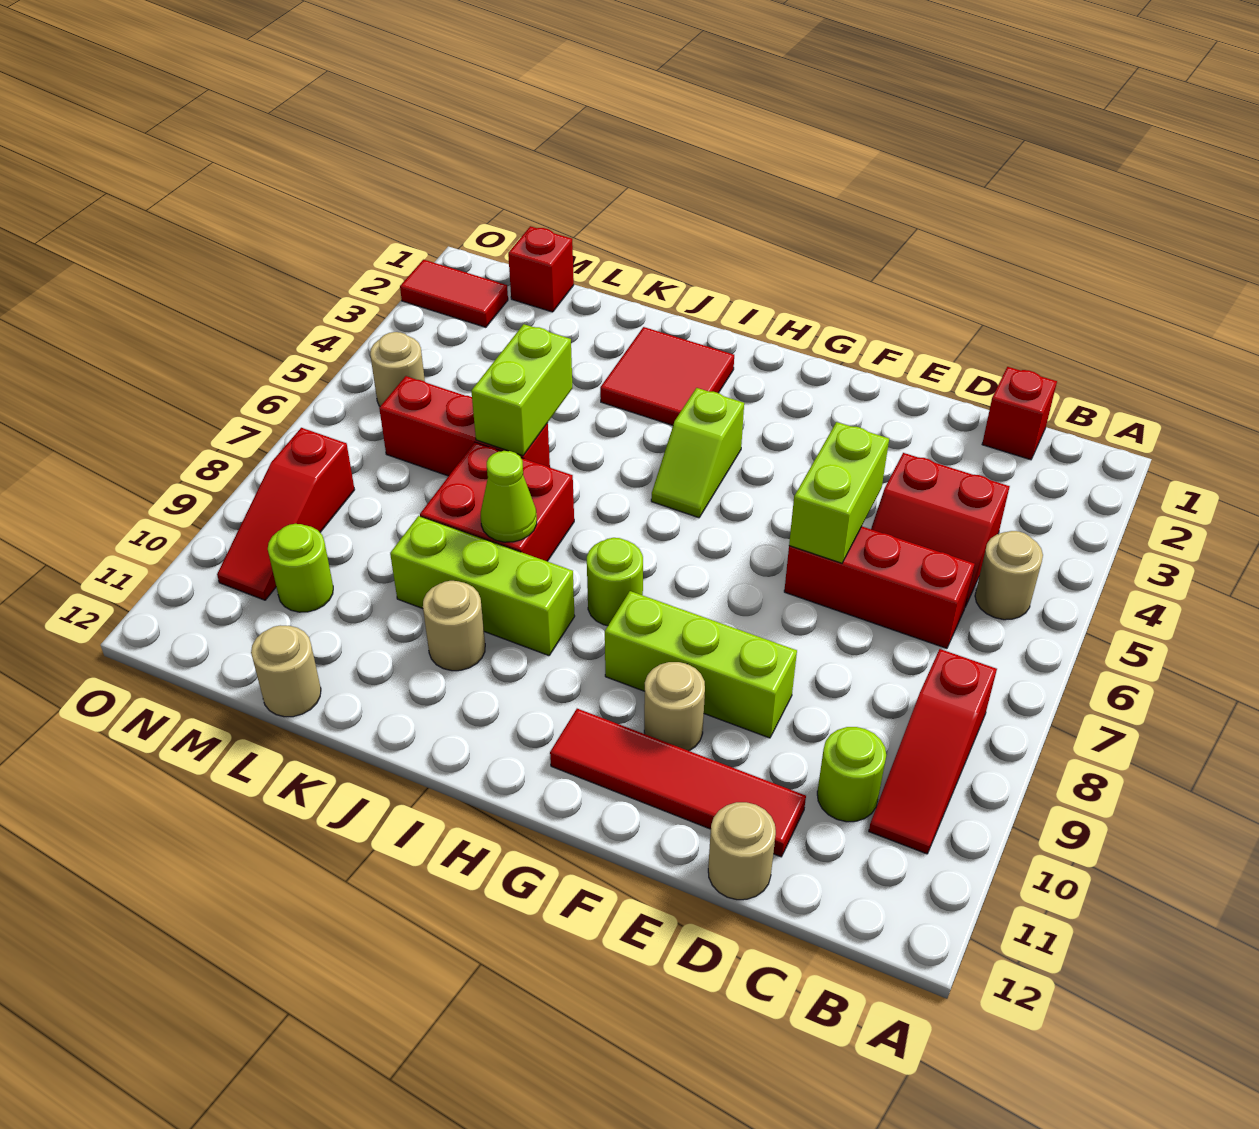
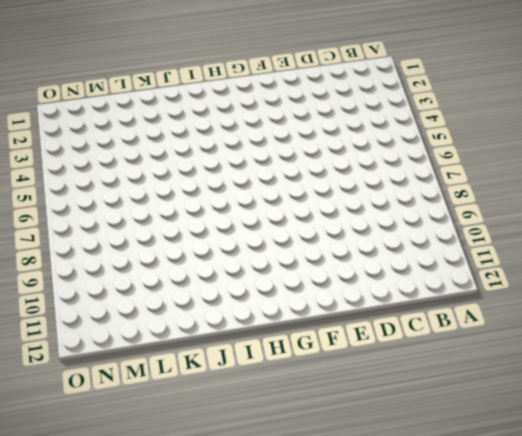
none -> tan 1x1 round brick [975,531,1043,620]
none -> red 1x3 slope [869,649,997,854]
none -> red 1x1 brick [982,367,1057,460]

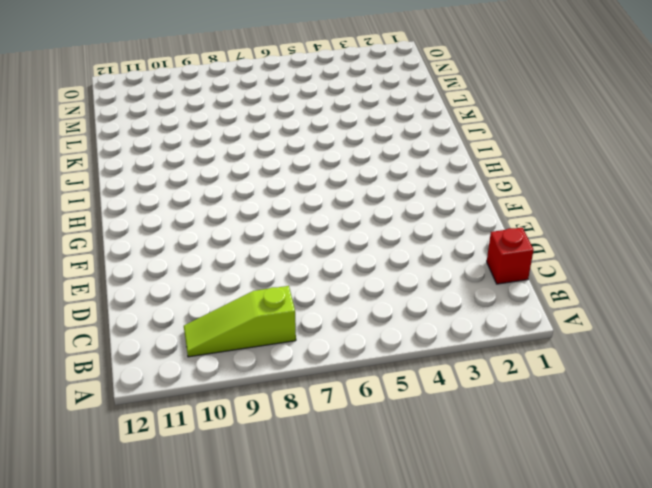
lime 1x3 slope [184,286,296,357] -> red 1x3 slope [869,649,997,854]
none -> tan 1x1 round brick [975,531,1043,620]
none -> red 2x2 slope [871,453,1010,607]
none -> red 1x3 brick [784,526,974,648]

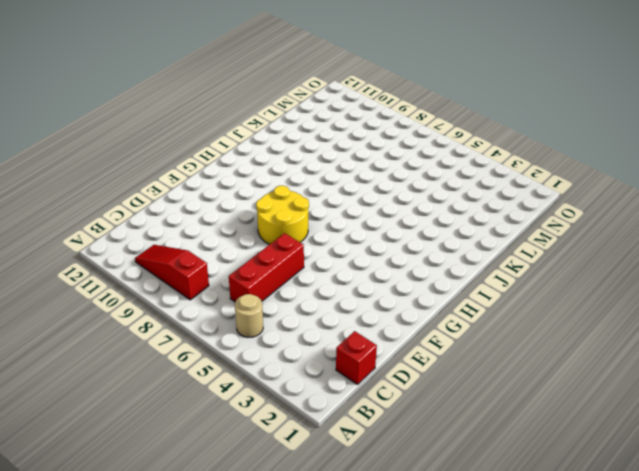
yellow 2x2 round brick [256,186,309,244] -> none
none -> red 2x2 slope [871,453,1010,607]
none -> lime 1x1 round brick [817,727,886,822]
none -> red 1x4 tile [550,709,806,857]

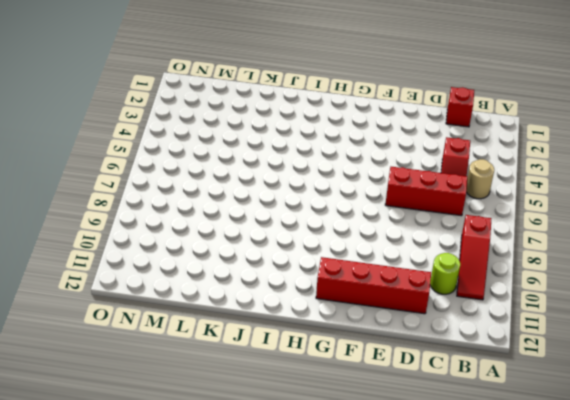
red 1x2 slope [441,137,470,176] -> red 2x2 slope [871,453,1010,607]
red 1x4 brick [316,257,431,314] -> red 1x4 tile [550,709,806,857]
none -> tan 1x1 round brick [708,802,776,900]
none -> lime 1x3 brick [605,591,797,738]
none -> tan 1x1 round brick [644,662,705,751]

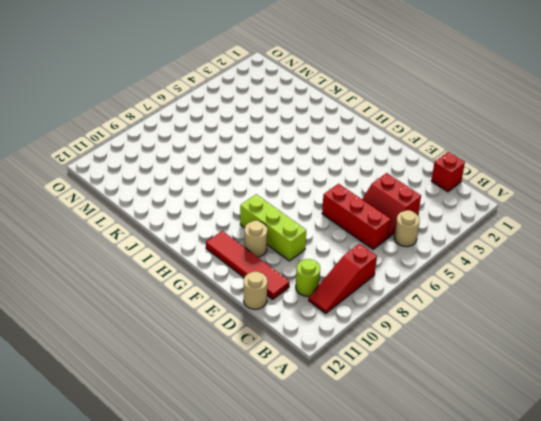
none -> lime 1x2 slope [651,388,744,518]
none -> lime 1x1 round brick [587,538,643,626]
none -> red 2x2 tile [600,327,734,425]

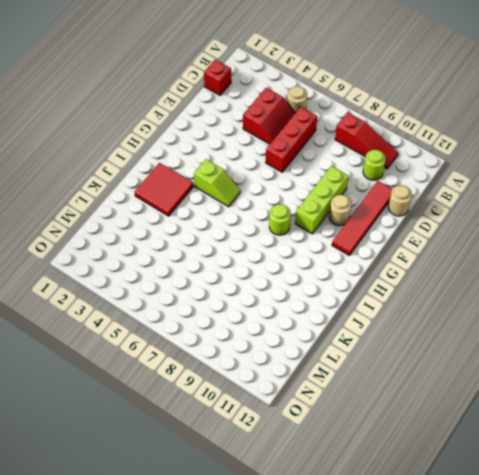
none -> lime 1x3 brick [390,516,575,656]
none -> red 2x2 brick [420,442,574,561]
none -> tan 1x1 round brick [423,581,485,671]

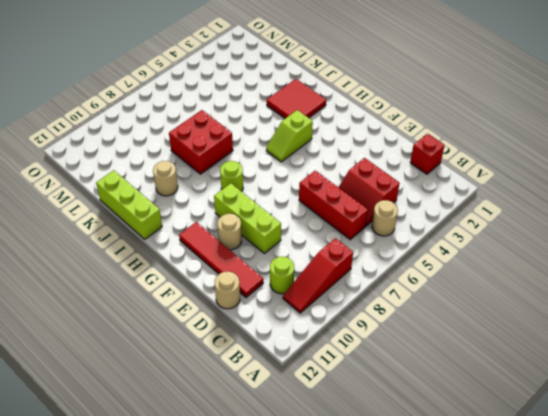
lime 1x3 brick [96,170,162,239] -> lime 1x3 brick moved to [390,516,575,656]
none -> red 1x3 brick [379,376,550,476]
none -> tan 1x1 round brick [251,625,321,717]
none -> red 1x1 brick [508,226,574,312]

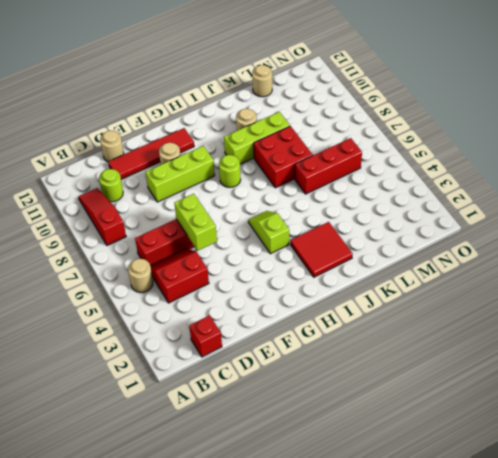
none -> red 1x1 brick [508,226,574,312]
none -> lime 1x1 round brick [268,524,333,612]
none -> red 1x2 tile [400,260,508,327]

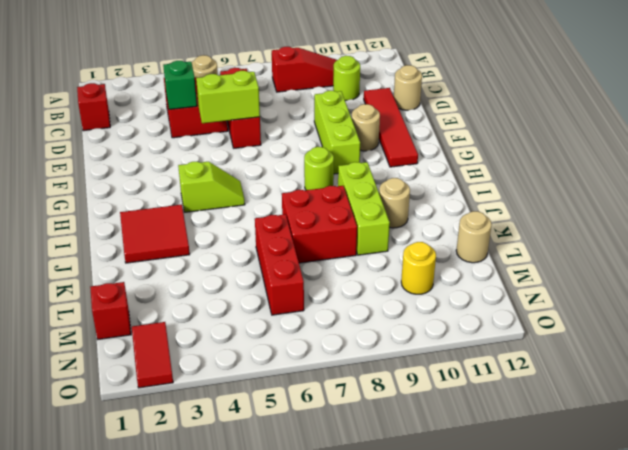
green 1x1 brick [163,61,197,110] -> none
yellow 1x1 round brick [401,242,436,294] -> lime 1x1 round brick [268,524,333,612]
none -> tan 1x1 round brick [370,332,425,406]
none -> red 1x3 slope [217,428,355,600]
none -> lime 1x1 cone [481,451,537,542]

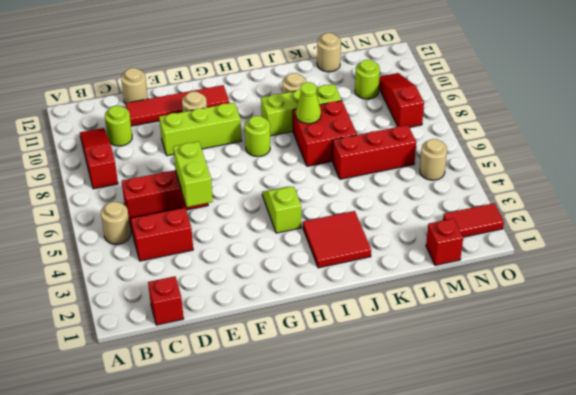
none -> lime 1x2 brick [471,324,572,456]

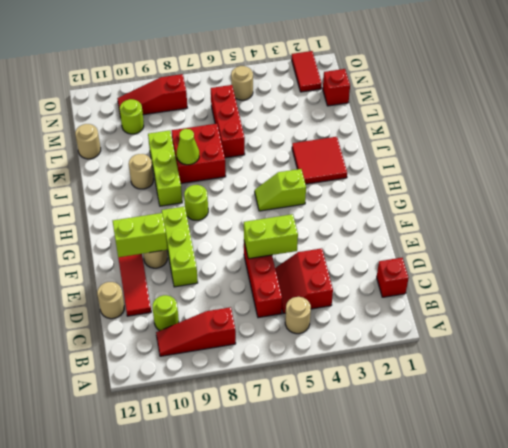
lime 1x2 brick [113,213,167,257] -> lime 1x2 brick moved to [471,324,572,456]

